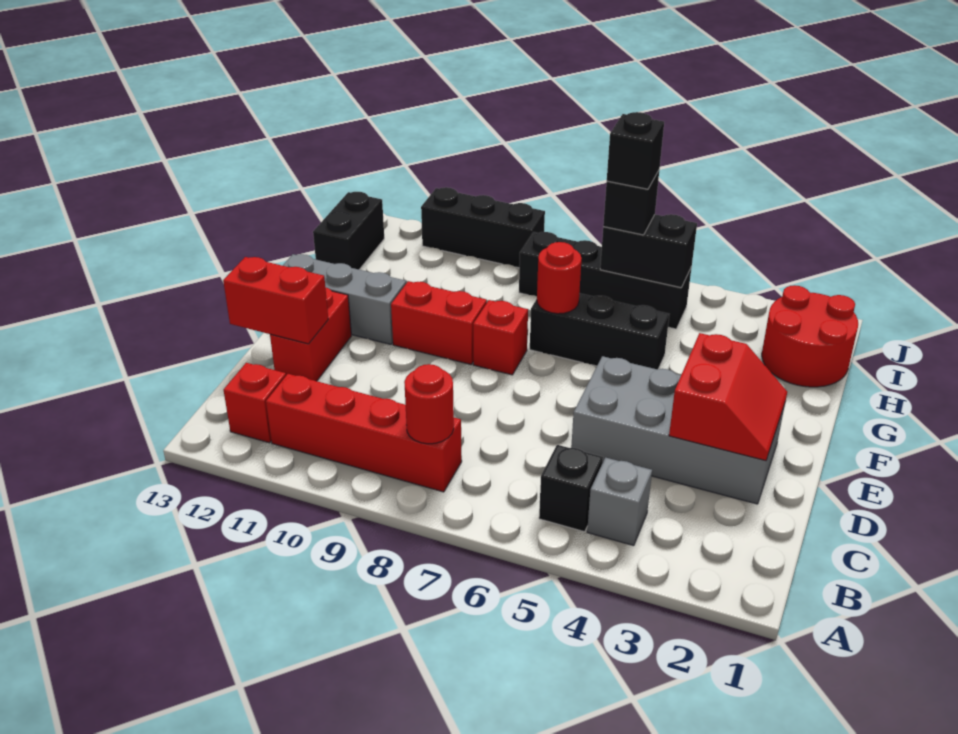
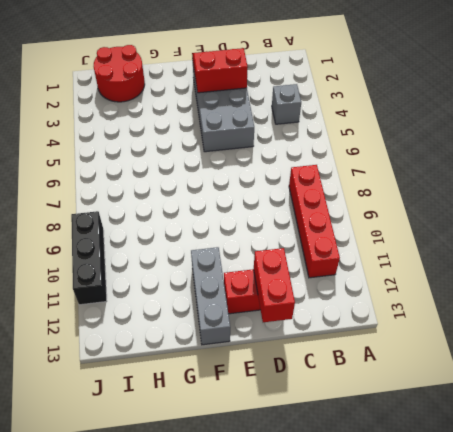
none -> black 1x1 brick [539,445,603,532]
none -> red 1x1 brick [224,363,286,443]
none -> red 1x1 brick [473,300,528,375]

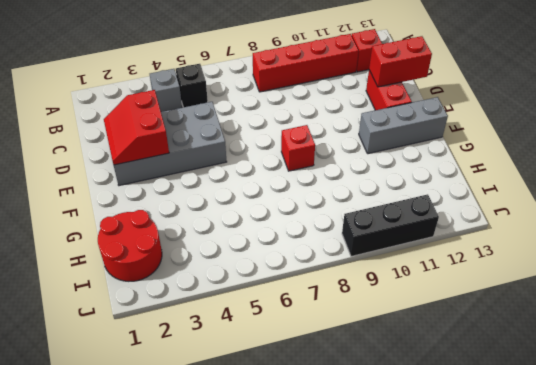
none -> red 1x2 brick [391,281,487,364]
none -> black 1x3 brick [530,293,669,369]
none -> black 1x2 brick [313,192,384,270]

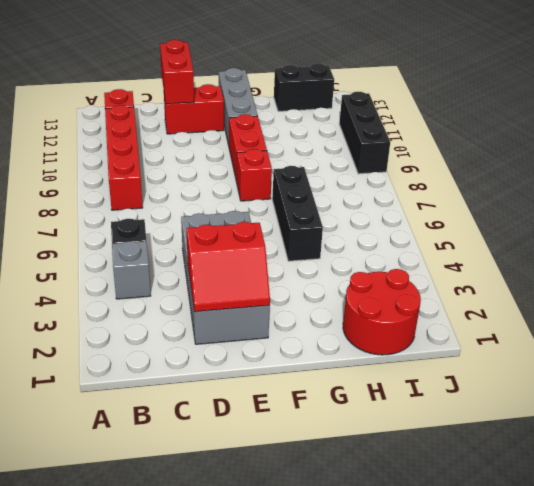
none -> black 1x4 brick [519,232,692,329]
none -> red 1x1 round brick [404,364,454,444]
none -> red 1x1 round brick [537,242,581,314]

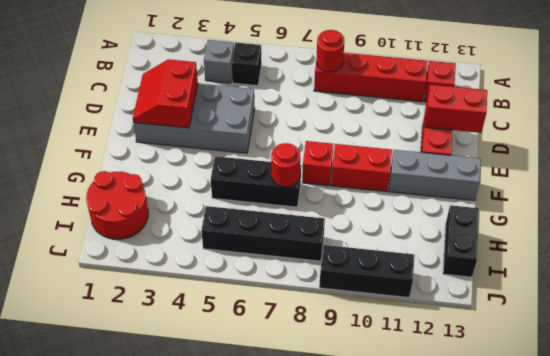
none -> black 1x2 brick [600,214,697,288]
none -> black 1x1 brick [603,171,659,235]
none -> black 1x1 brick [607,112,664,189]

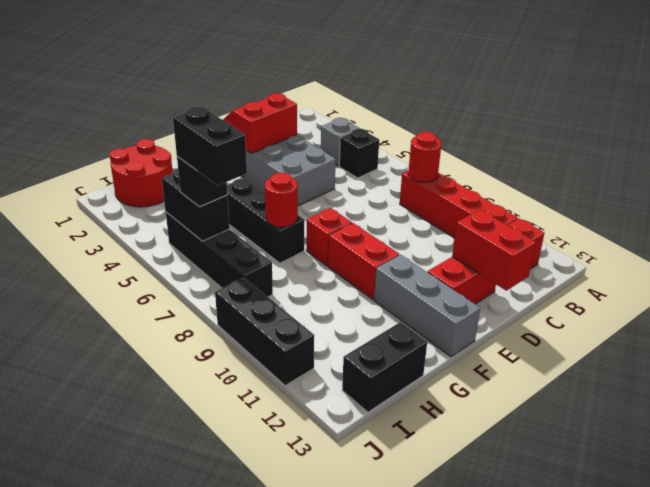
black 1x2 brick [173,106,247,185] -> black 1x1 brick [607,112,664,189]

